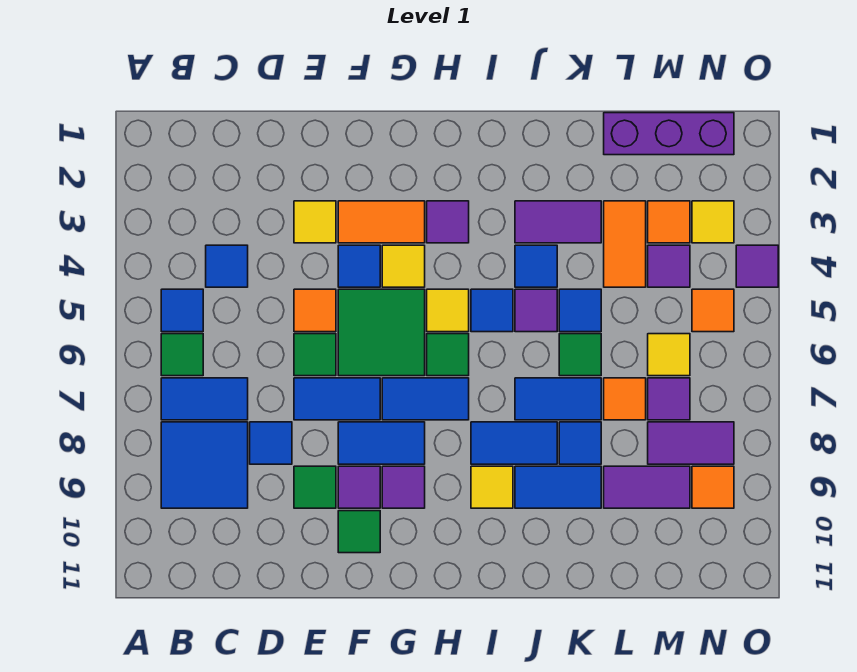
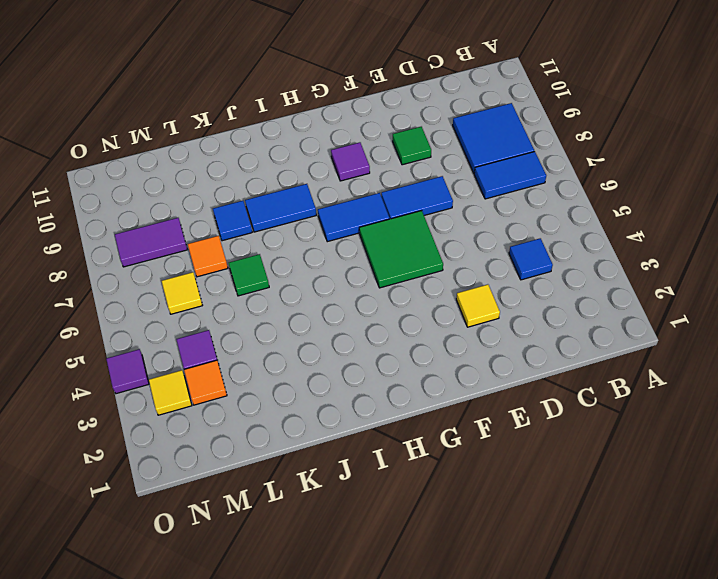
none -> blue 1x1 tile [161,289,203,332]
none -> green 1x1 tile [161,334,203,376]
none -> blue 1x1 tile [250,422,292,464]
none -> orange 1x1 tile [294,289,336,332]

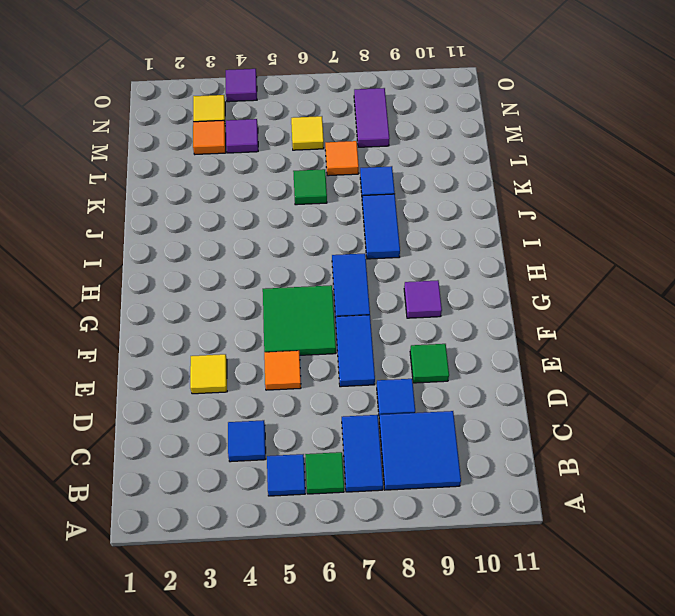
none -> green 1x1 tile [294,334,336,376]
none -> orange 1x2 tile [338,201,425,243]
none -> blue 1x1 tile [338,245,380,287]
none -> blue 1x2 tile [338,422,425,464]

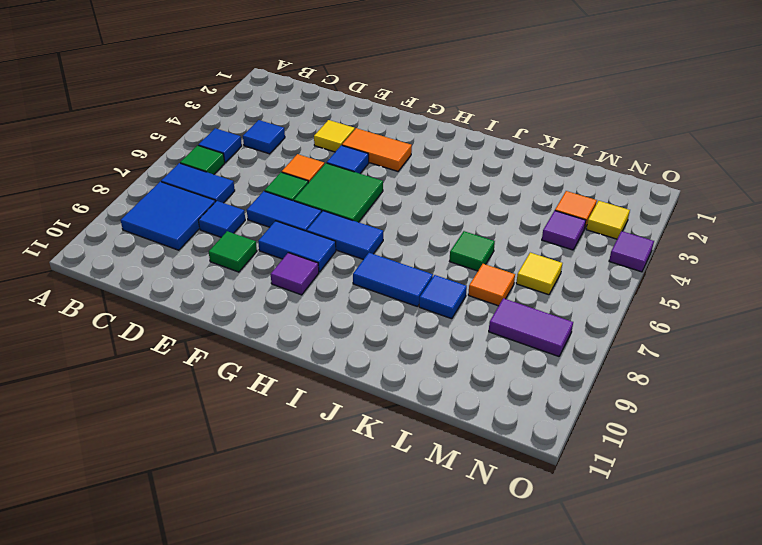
none -> purple 1x1 tile [338,466,380,508]
none -> green 1x1 tile [338,511,380,553]
none -> yellow 1x1 tile [382,245,425,287]
none -> purple 1x1 tile [427,201,469,243]

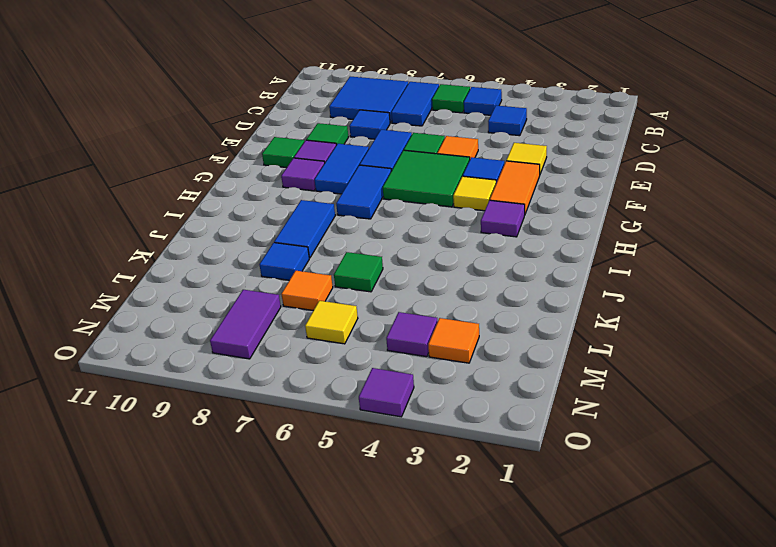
none -> yellow 1x1 tile [427,289,469,332]
none -> green 1x1 tile [427,334,469,376]
none -> blue 1x1 tile [471,289,513,332]
none -> yellow 1x1 tile [471,466,513,508]

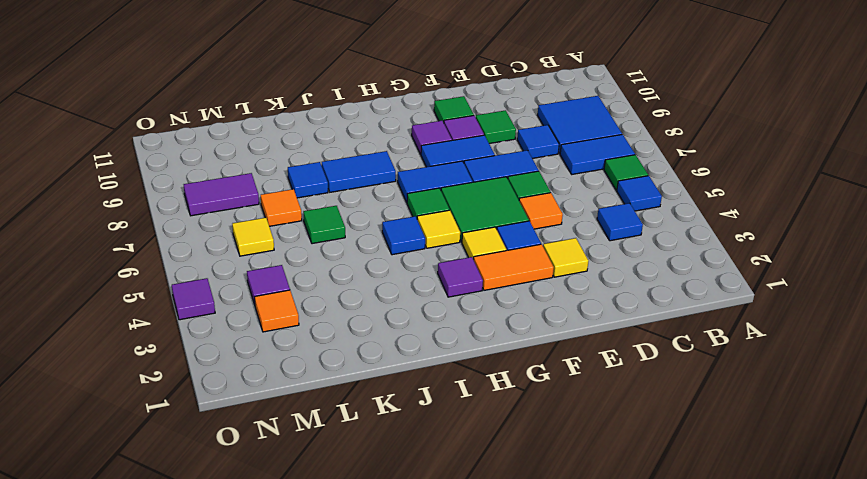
none -> yellow 1x1 tile [471,466,513,508]
none -> purple 1x2 tile [515,201,601,243]
none -> blue 1x1 tile [515,245,557,287]
none -> purple 1x1 tile [515,289,557,332]

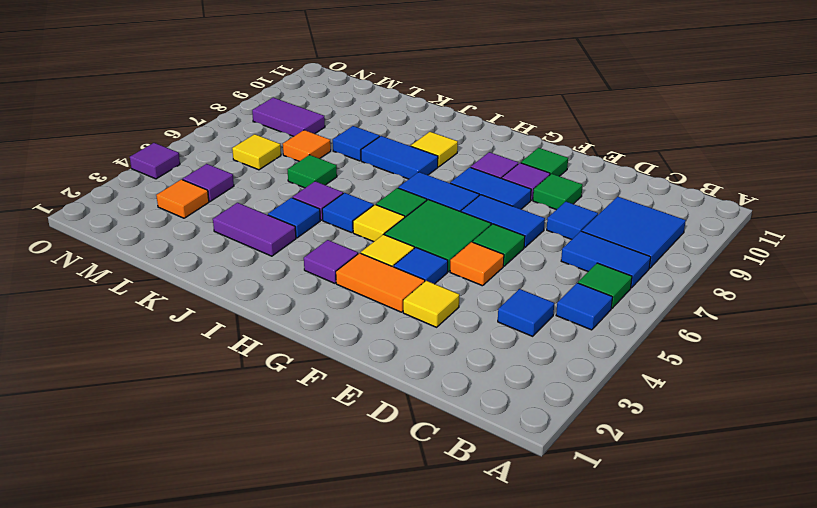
none -> blue 1x2 tile [515,378,601,420]
none -> blue 1x2 tile [515,466,601,508]
none -> blue 1x1 tile [559,289,601,332]
none -> purple 1x3 brick [604,113,734,155]

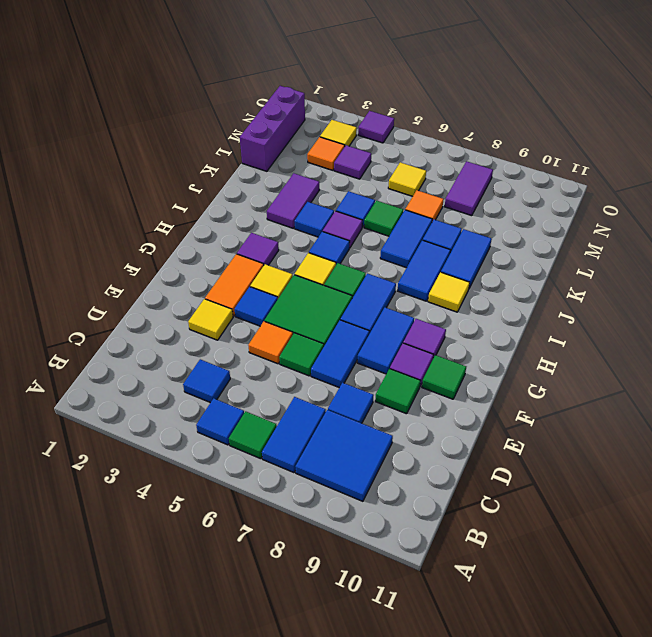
none -> orange 1x2 tile [604,201,646,287]
none -> purple 1x2 tile [604,466,690,508]
none -> purple 1x1 tile [648,378,690,420]
none -> orange 1x1 tile [692,289,734,332]

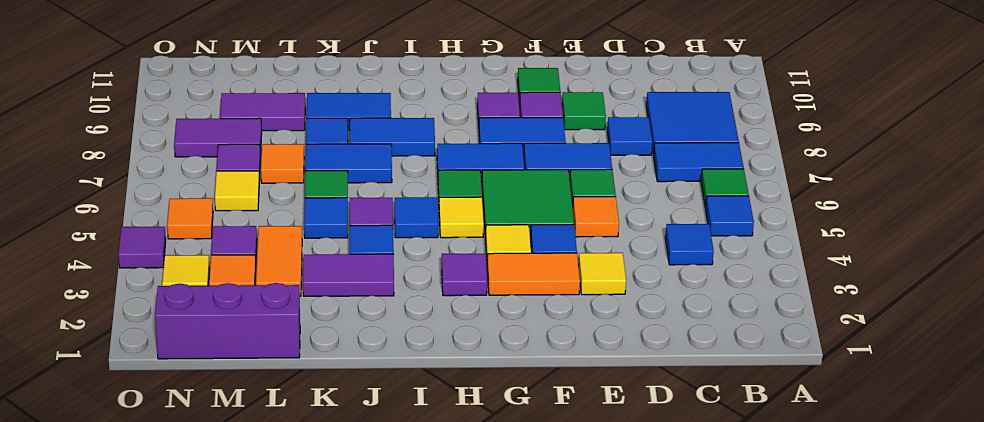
none -> yellow 1x1 tile [471,466,513,508]
none -> orange 1x1 tile [692,466,734,508]

